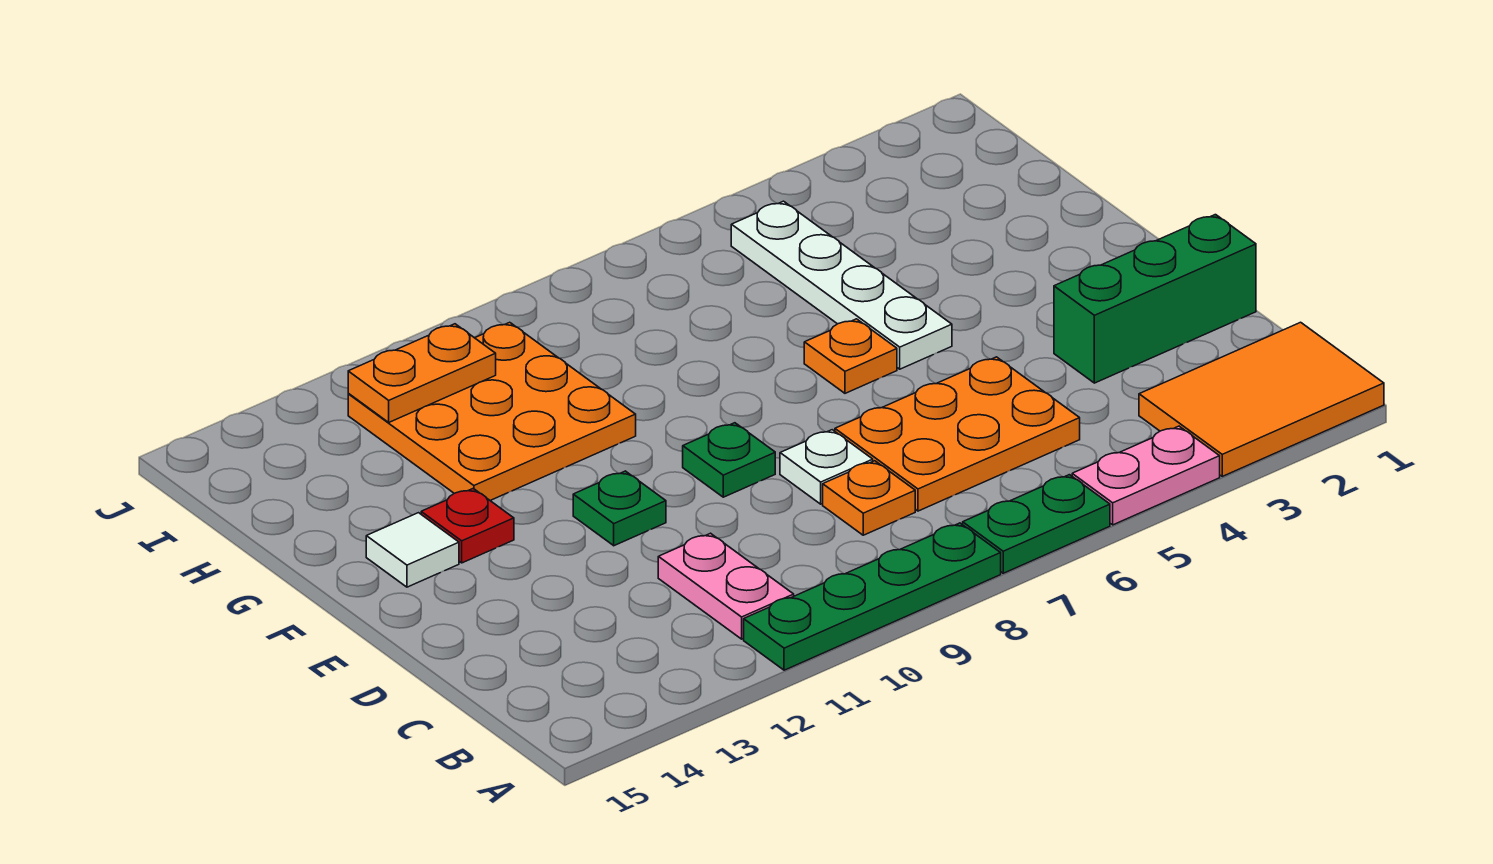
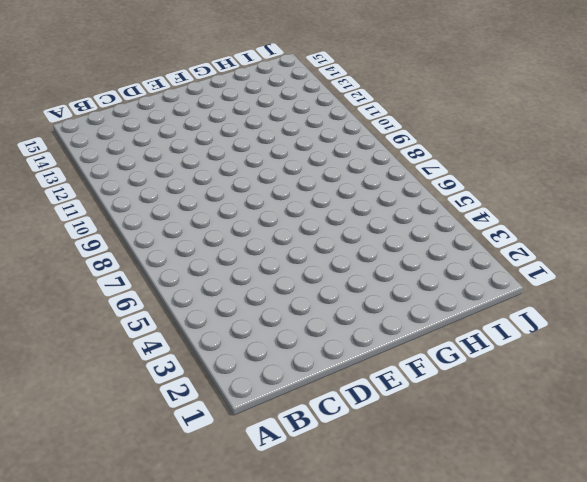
none -> orange 2x3 tile [1139,322,1384,476]
none -> pink 1x2 plate [1072,426,1220,525]
none -> green 1x2 plate [963,475,1110,573]

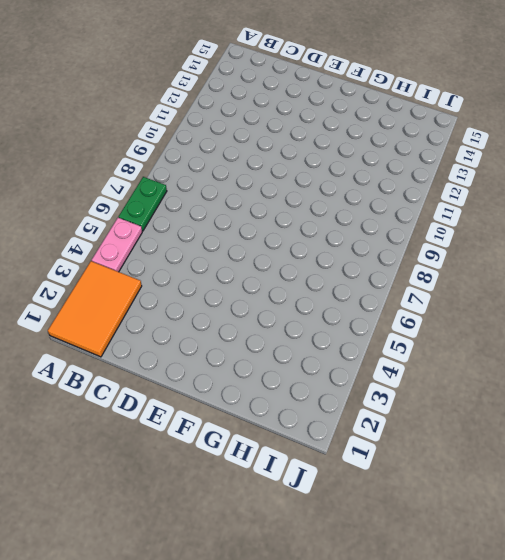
none -> green 1x4 plate [744,523,1001,670]
none -> pink 1x2 plate [658,533,794,639]
none -> orange 2x3 plate [835,357,1080,511]

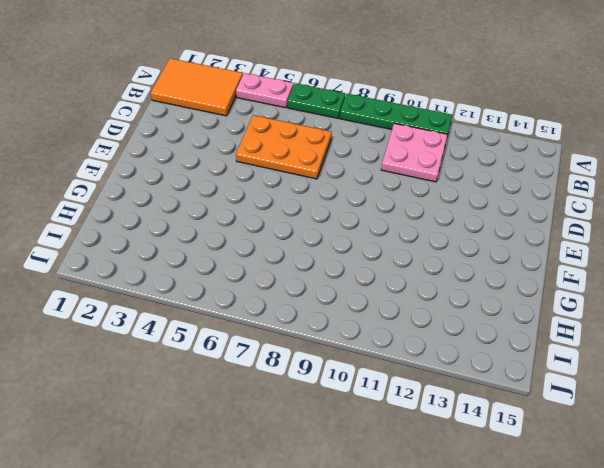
pink 2x2 plate [381,123,448,182] -> pink 1x2 plate [658,533,794,639]
none -> orange 1x1 plate [823,461,915,535]
none -> green 1x3 brick [1054,215,1256,383]
none -> white 1x1 plate [780,430,873,504]

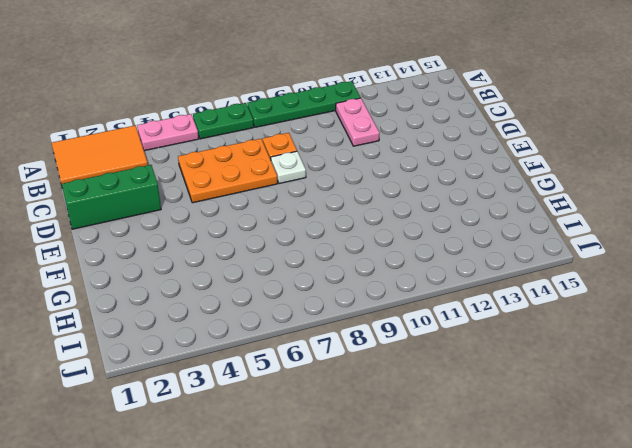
none -> green 1x1 plate [683,423,775,497]
none -> green 1x1 plate [573,471,666,546]
none -> white 1x4 plate [731,201,952,369]

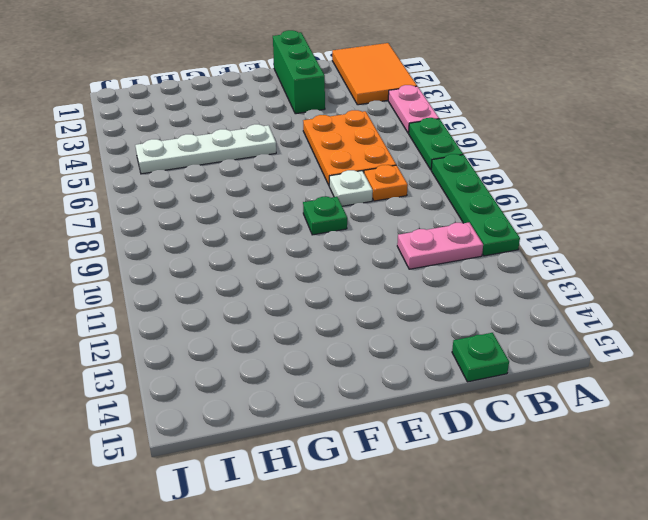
green 1x1 plate [452,333,509,382] -> green 1x1 plate moved to [573,471,666,546]
none -> orange 1x1 plate [804,319,897,393]
none -> red 1x1 plate [421,488,514,563]
none -> white 1x1 tile [366,513,459,587]

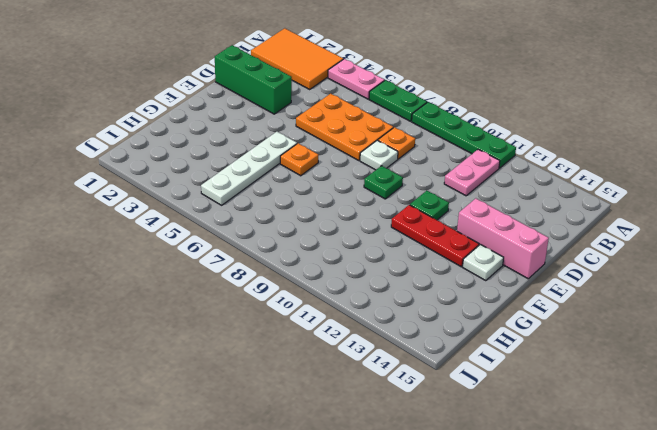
pink 1x3 brick [457,198,549,279] -> none
red 1x3 plate [391,205,479,267] -> red 1x1 plate [421,488,514,563]
white 1x1 plate [463,244,504,281] -> white 1x1 tile [366,513,459,587]
none -> orange 3x3 plate [348,322,636,500]
none -> orange 1x2 plate [348,324,496,422]

